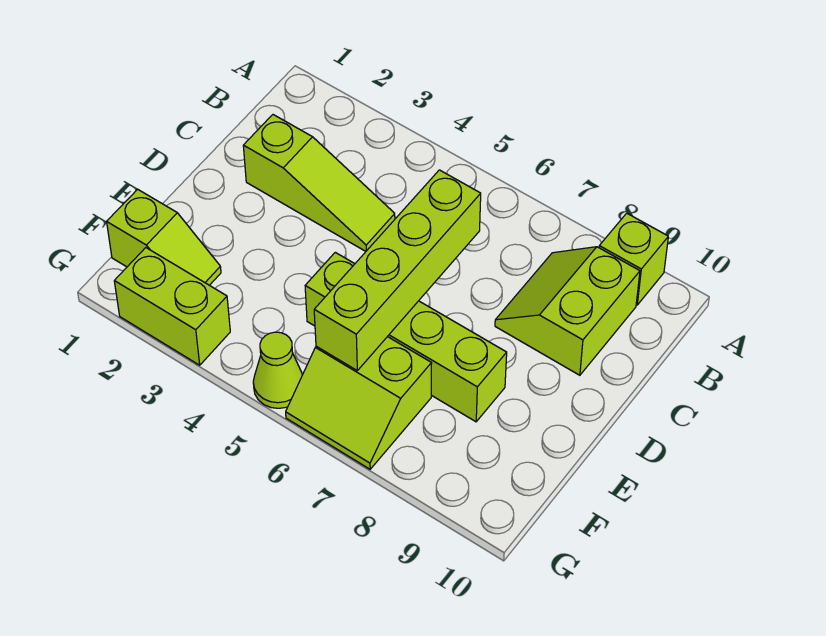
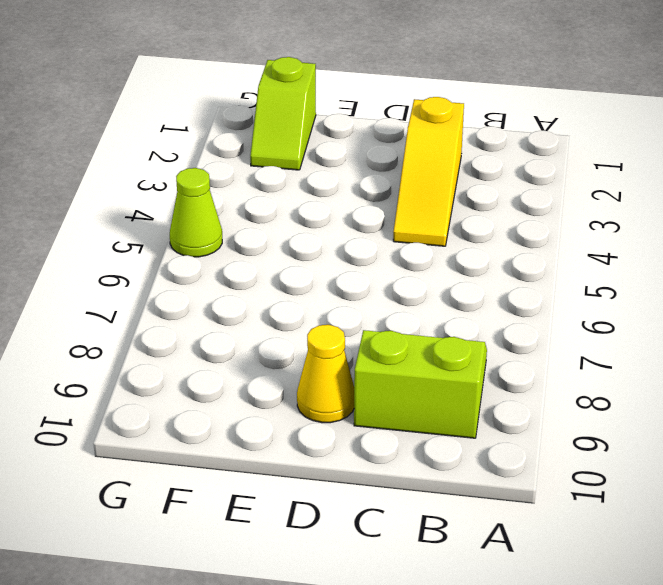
yellow 1x3 slope [393,97,464,246] -> lime 1x3 slope [243,115,395,251]
yellow 1x1 cone [297,325,354,423] -> none
none -> lime 1x1 brick [599,213,668,305]
none -> lime 1x4 brick [305,252,507,422]

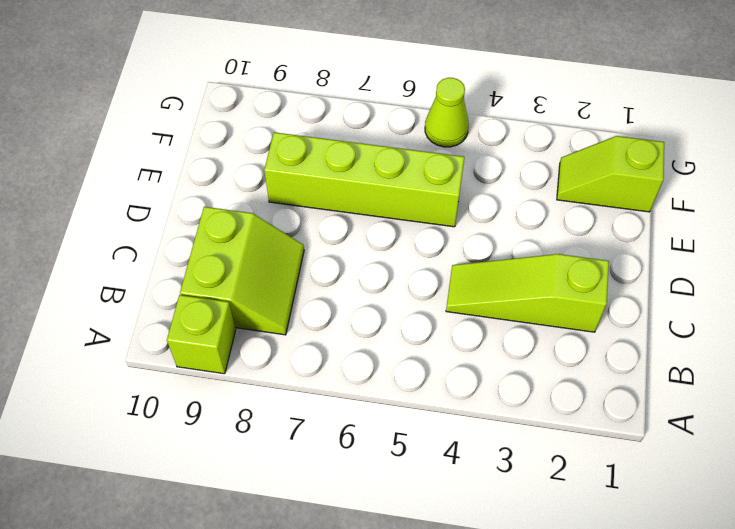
none -> lime 2x2 slope [286,337,432,469]
none -> lime 1x2 brick [114,248,230,365]

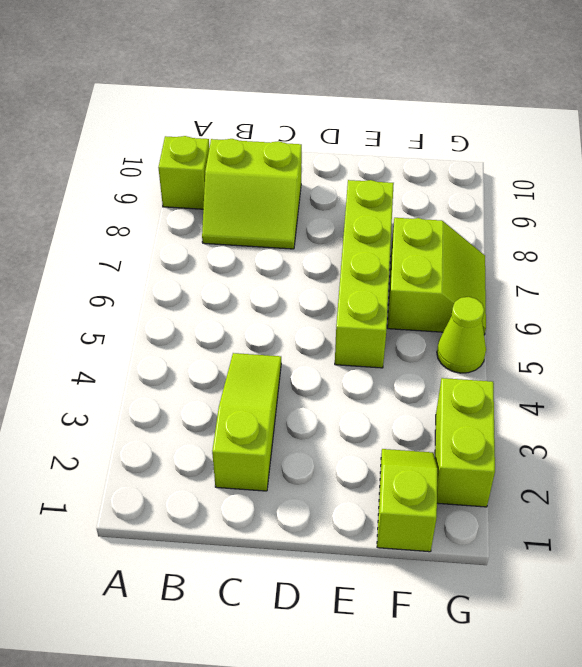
none -> lime 1x4 brick [314,170,481,370]

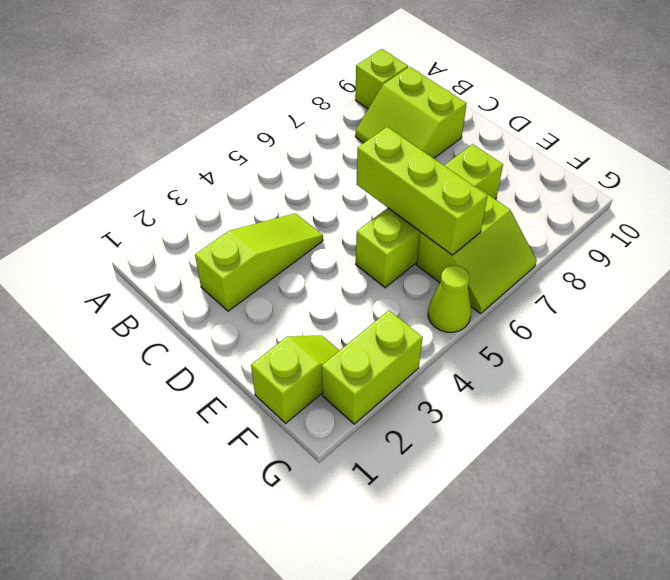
lime 1x3 brick [357,127,487,255] -> lime 1x4 brick [314,170,481,370]

